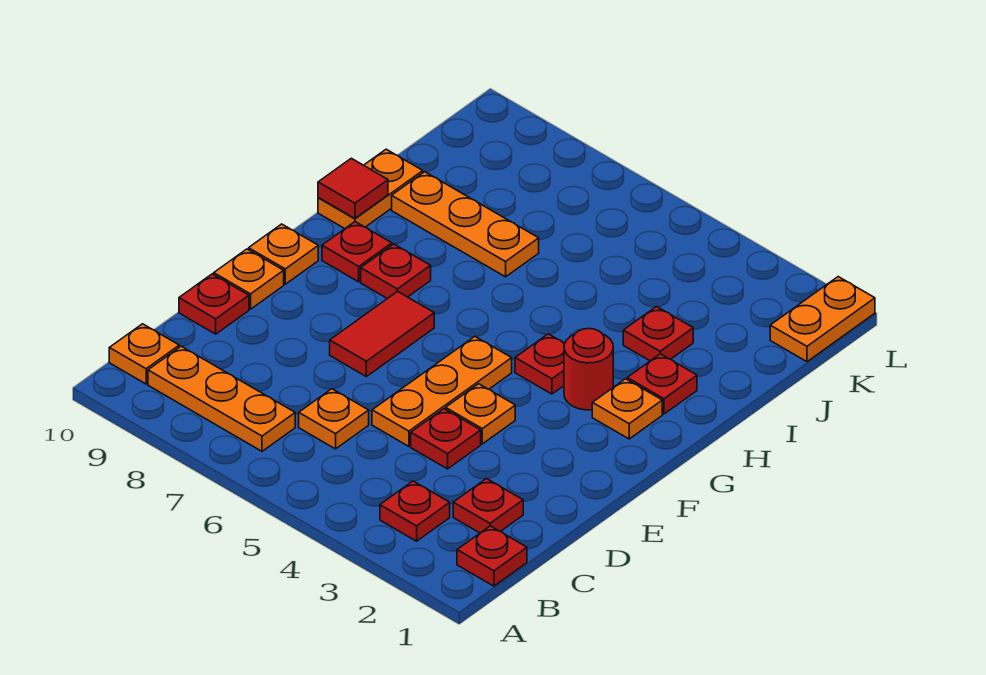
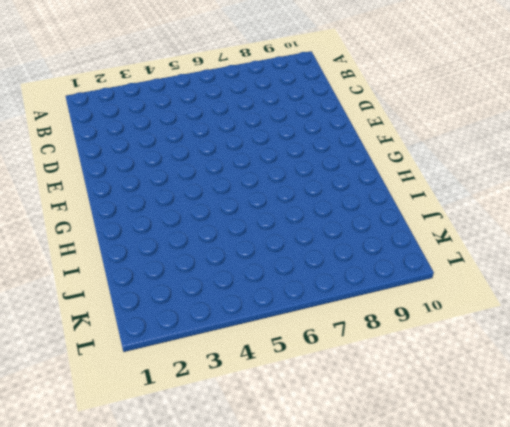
none -> red 1x1 plate [457,526,527,586]
none -> red 1x1 plate [380,481,450,541]
none -> orange 1x3 plate [148,346,295,451]

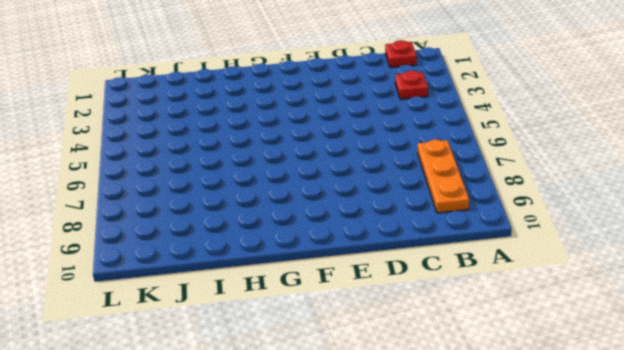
none -> orange 1x1 plate [109,324,179,384]
none -> red 1x1 plate [453,479,523,533]
none -> orange 1x1 plate [299,389,369,449]

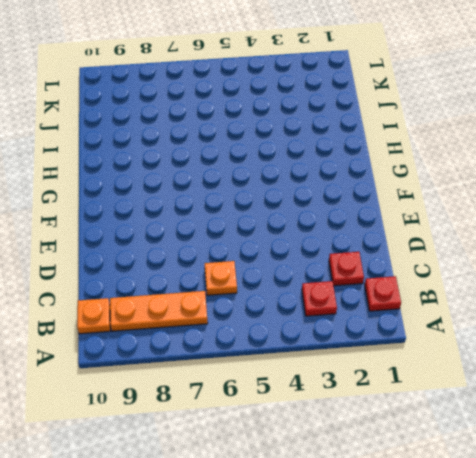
none -> red 1x1 plate [411,409,481,469]
none -> orange 1x3 plate [372,337,512,446]
none -> red 1x1 plate [179,274,249,334]

